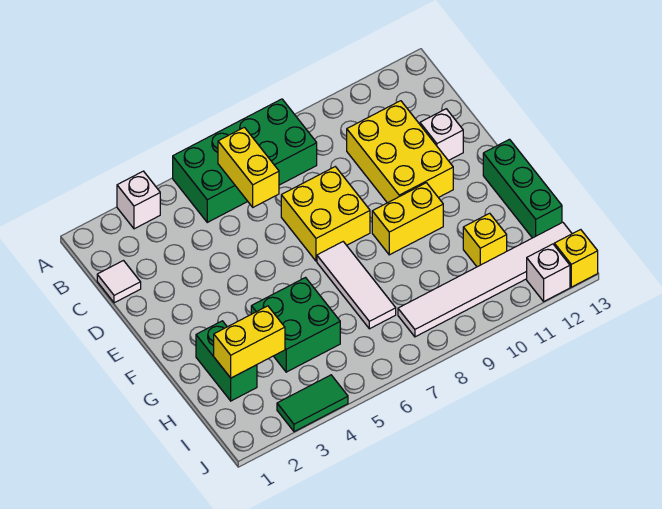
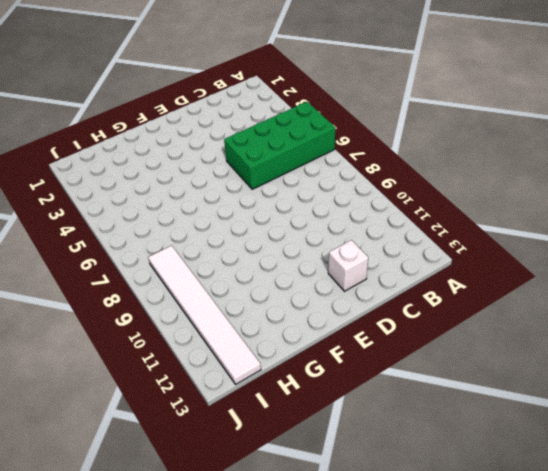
green 2x4 brick [224,102,335,189] -> green 2x4 brick turned to [173,99,317,222]
none -> white 1x1 brick [117,171,160,229]
none -> white 1x1 tile [97,261,141,303]
none -> yellow 2x3 brick [347,101,453,203]

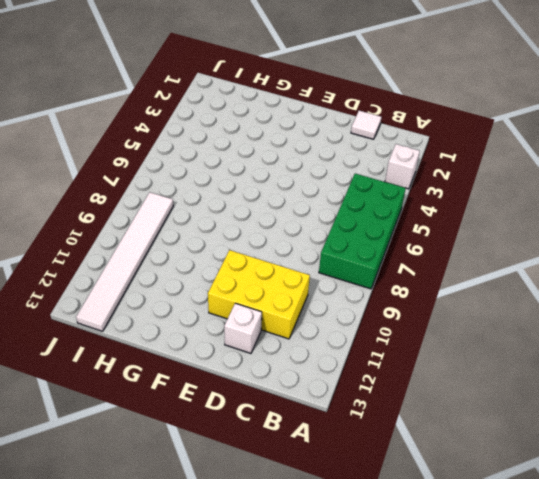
none -> yellow 2x2 brick [281,167,370,261]
none -> white 1x3 tile [317,242,396,329]
none -> yellow 1x2 brick [372,183,443,255]

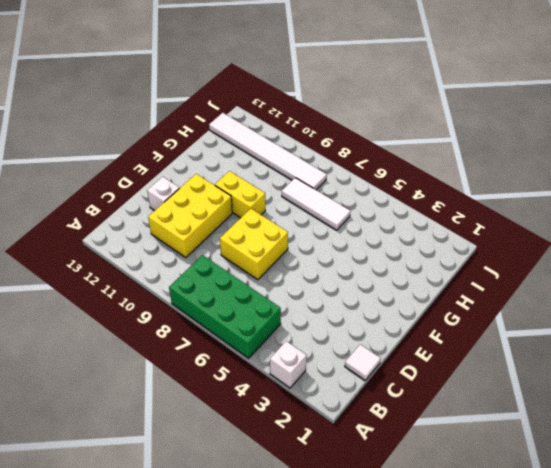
white 1x3 tile [282,178,351,230] -> white 1x3 tile turned to [317,242,396,329]
none -> green 1x3 brick [483,139,562,238]
none -> green 1x2 brick [196,321,257,401]
none -> green 2x2 brick [251,278,340,372]

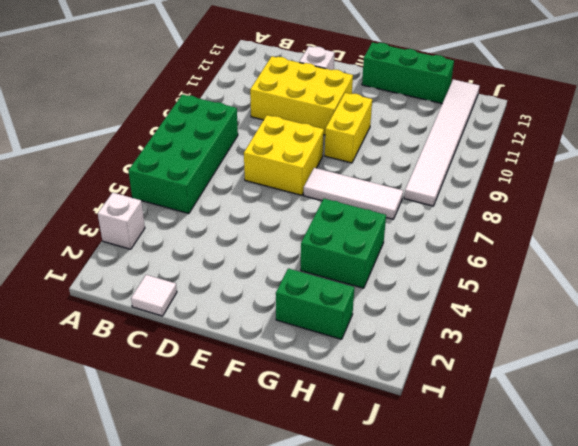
none -> yellow 1x1 brick [463,213,507,267]
none -> green 1x2 tile [277,375,348,432]
none -> white 1x1 brick [527,244,570,301]

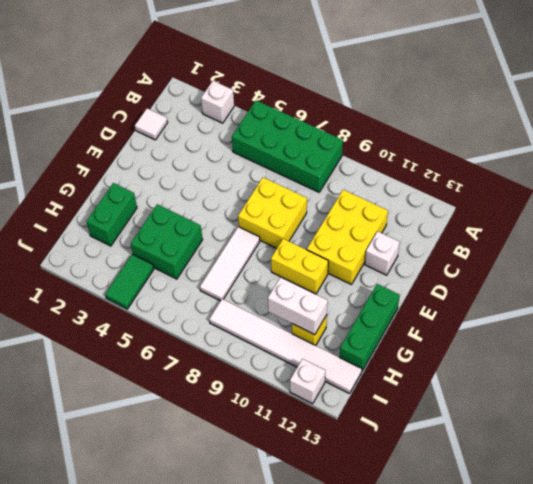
white 1x2 brick [268,277,328,335] -> none
green 1x2 tile [105,254,154,309] -> green 1x2 tile turned to [277,375,348,432]
none -> yellow 1x1 brick [554,230,598,287]
none -> yellow 1x2 brick [218,127,279,207]
none -> yellow 1x2 brick [214,306,285,378]

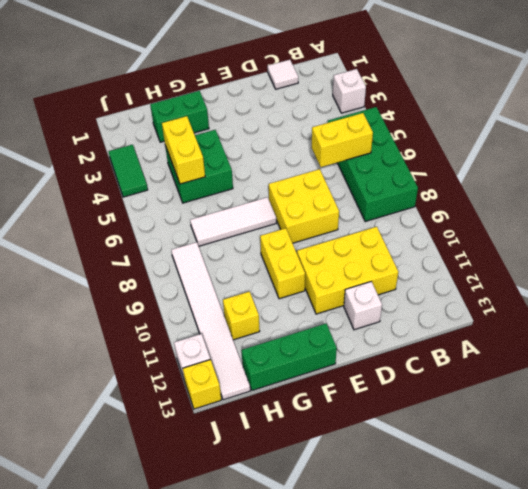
yellow 1x2 brick [162,116,205,184] -> yellow 1x2 brick moved to [214,306,285,378]

